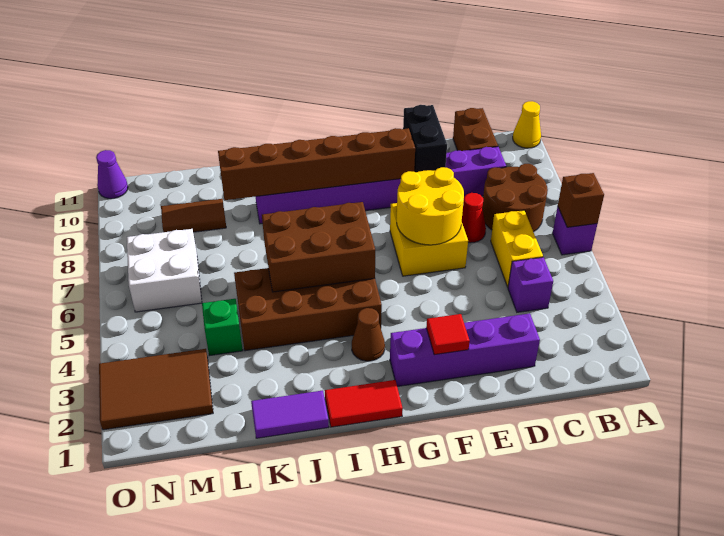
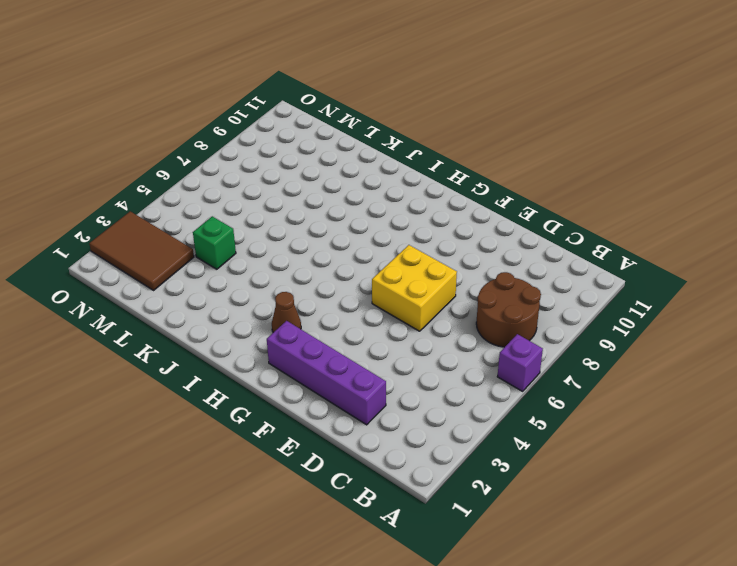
none -> yellow 1x1 cone [513,101,541,148]
none -> purple 1x1 brick [508,257,553,312]
none -> yellow 1x2 brick [491,210,543,287]

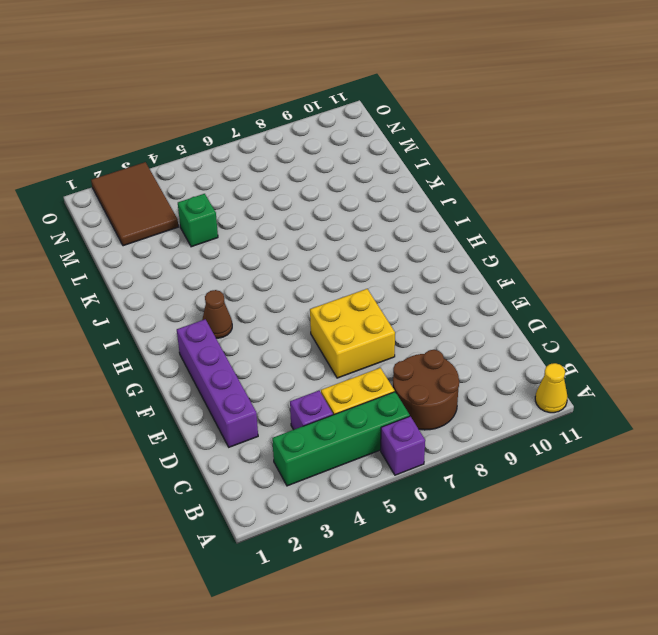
green 1x4 brick [272,392,410,486] -> none
none -> purple 1x8 brick [256,147,506,224]
none -> brown 1x2 brick [453,108,498,151]
none -> red 1x1 cone [462,193,486,243]

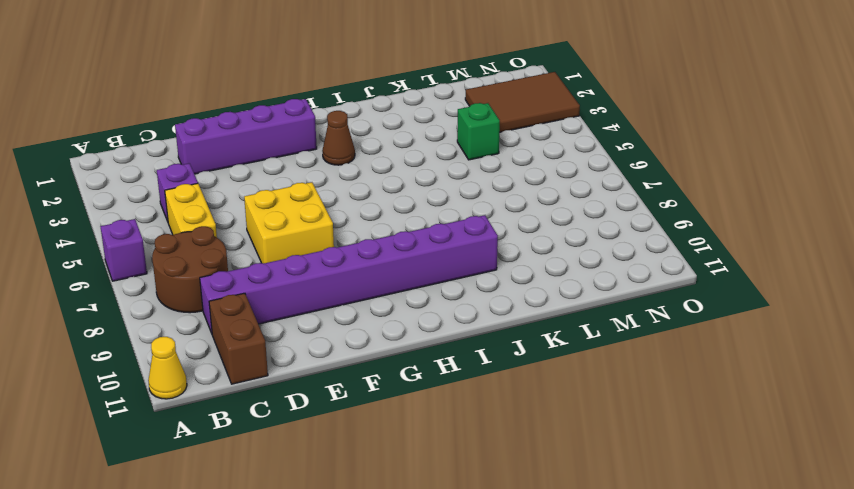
none -> red 1x1 cone [462,193,486,243]
none -> red 1x2 tile [325,380,403,427]
none -> brown 2x4 brick [234,268,382,351]

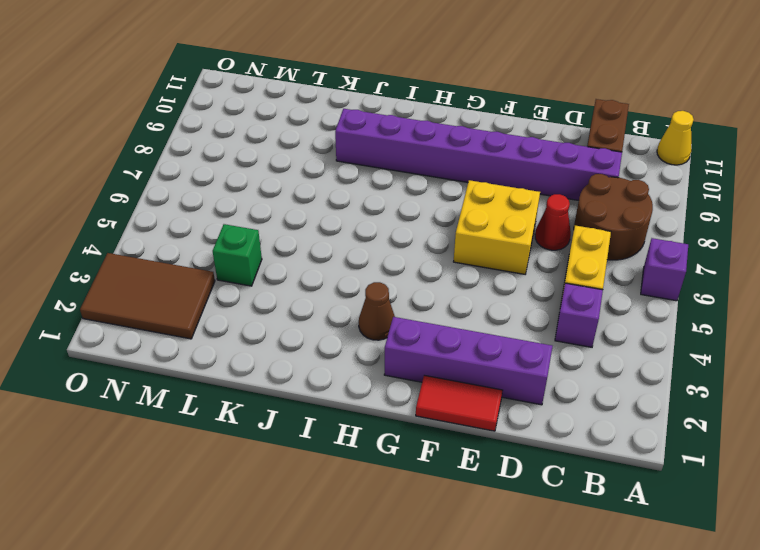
red 1x2 tile [416,375,503,431] -> red 1x2 tile moved to [325,380,403,427]
none -> brown 2x4 brick [234,268,382,351]
none -> purple 1x2 tile [251,390,329,438]
none -> brown 1x2 tile [161,199,226,232]

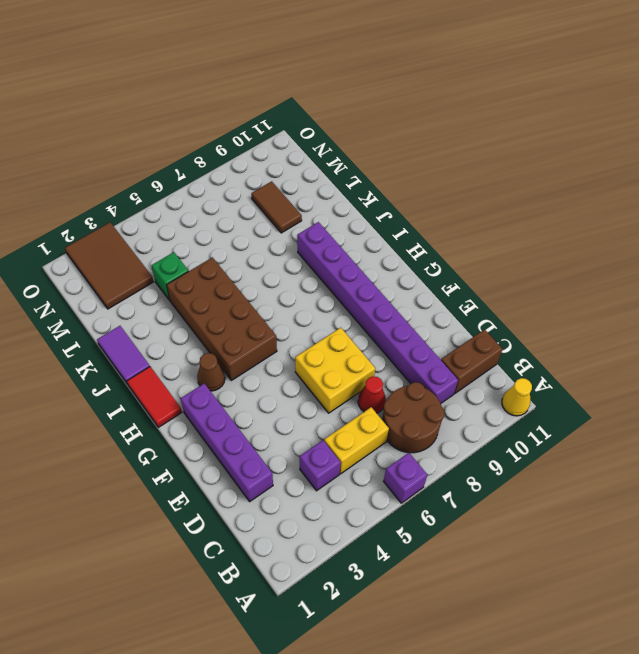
none -> white 2x2 brick [127,229,202,312]
none -> purple 1x1 cone [96,150,128,199]
none -> brown 1x1 brick [558,173,604,227]

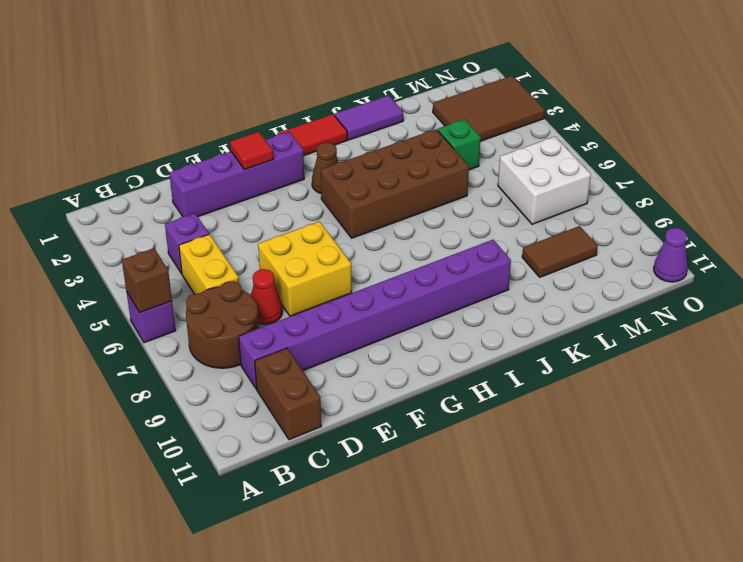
none -> yellow 1x1 cone [513,101,541,148]
none -> yellow 2x2 round brick [397,167,464,245]
none -> black 1x2 brick [403,105,447,172]

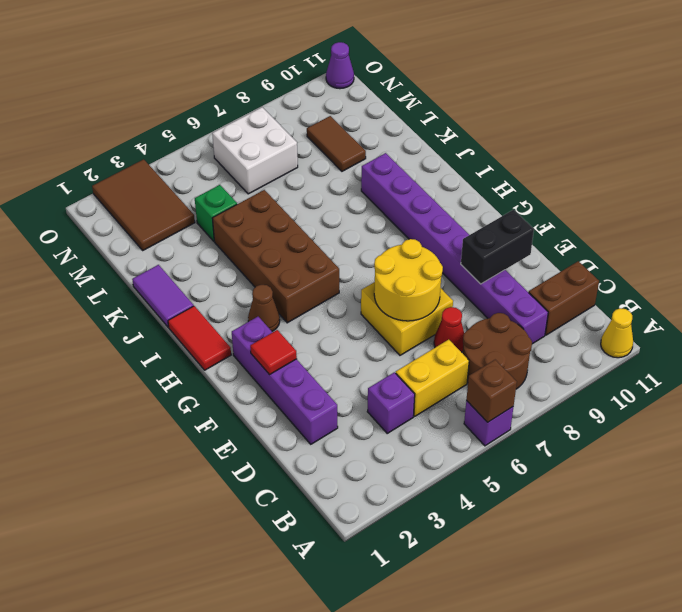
none -> brown 1x6 brick [218,128,415,200]
none -> brown 2x3 brick [262,202,375,292]

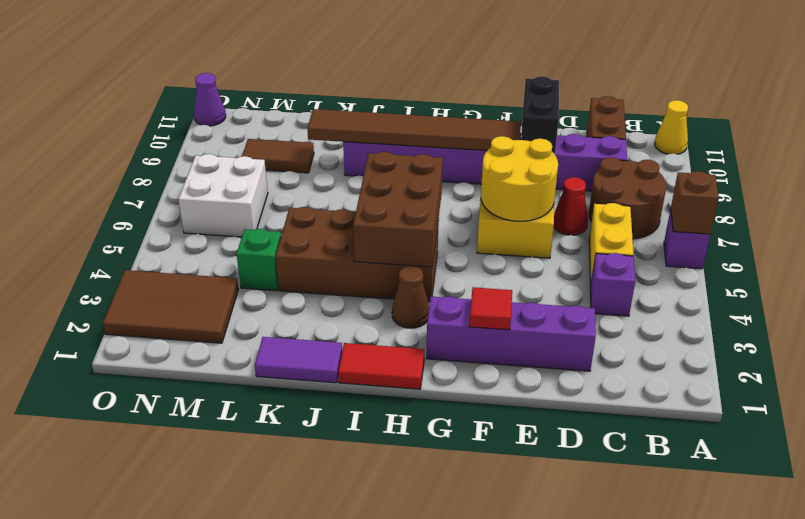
brown 1x6 tile [307,109,521,151] -> brown 1x6 brick [218,128,415,200]
brown 2x3 brick [353,152,443,267] -> brown 2x3 brick turned to [262,202,375,292]

